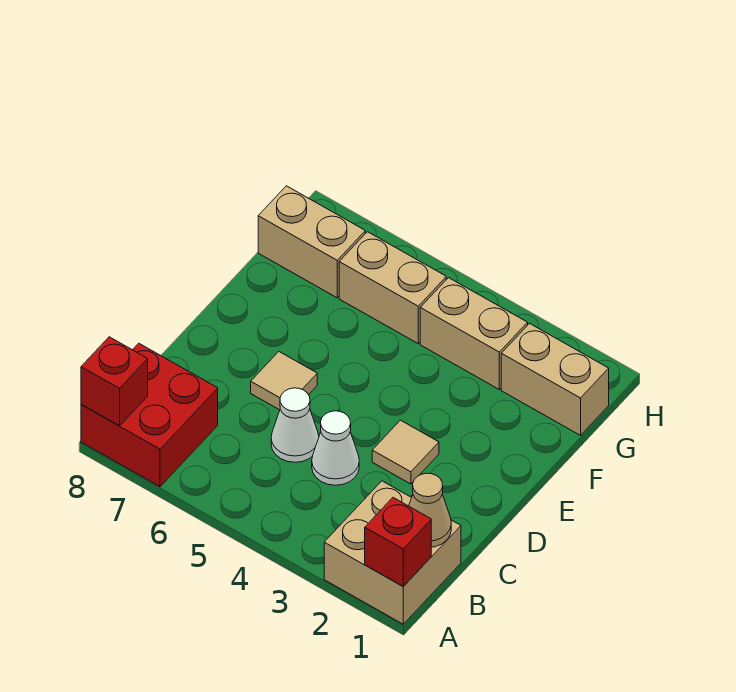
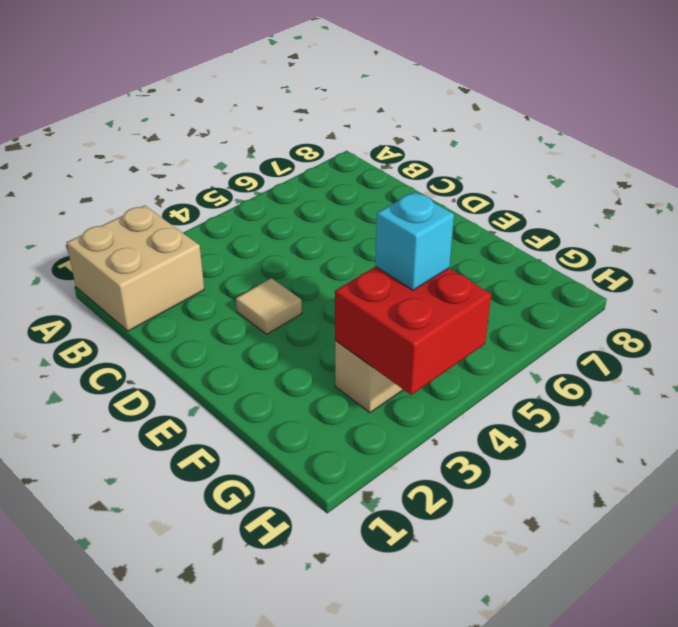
red 2x2 brick [335,267,491,395] -> red 2x2 brick moved to [81,343,218,487]
cyan 1x1 brick [375,192,454,290] -> none
none -> white 1x1 cone [312,411,359,485]
none -> white 1x1 cone [271,388,319,462]
none -> tan 1x1 tile [251,352,317,410]

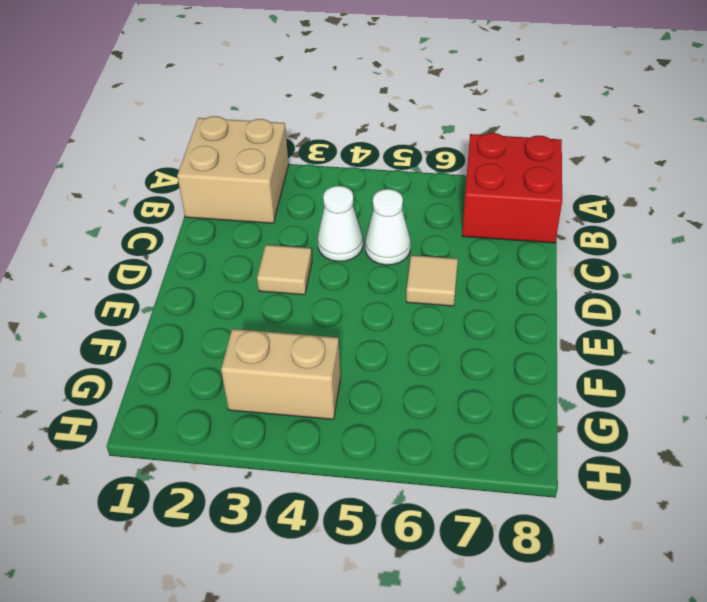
none -> tan 1x2 brick [501,324,609,435]
none -> tan 1x2 brick [339,232,446,343]
none -> tan 1x2 brick [258,186,365,298]

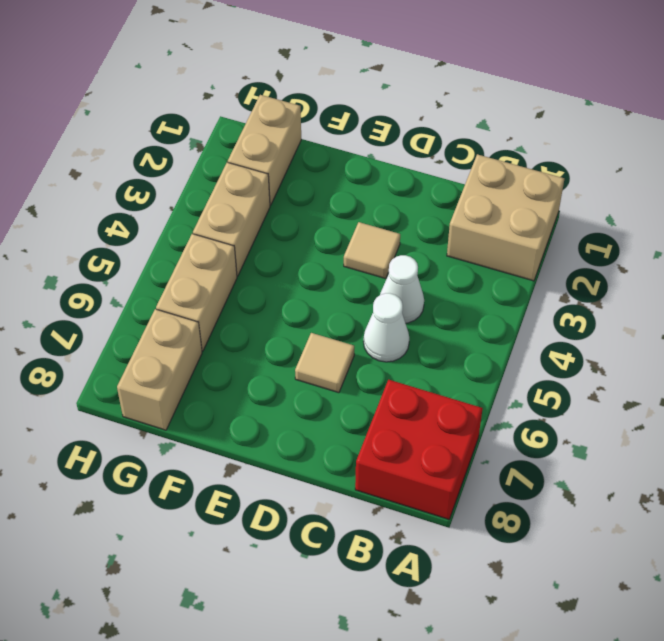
none -> red 1x1 brick [365,498,431,586]
none -> red 1x1 brick [81,337,148,426]
none -> tan 1x1 cone [409,473,451,547]

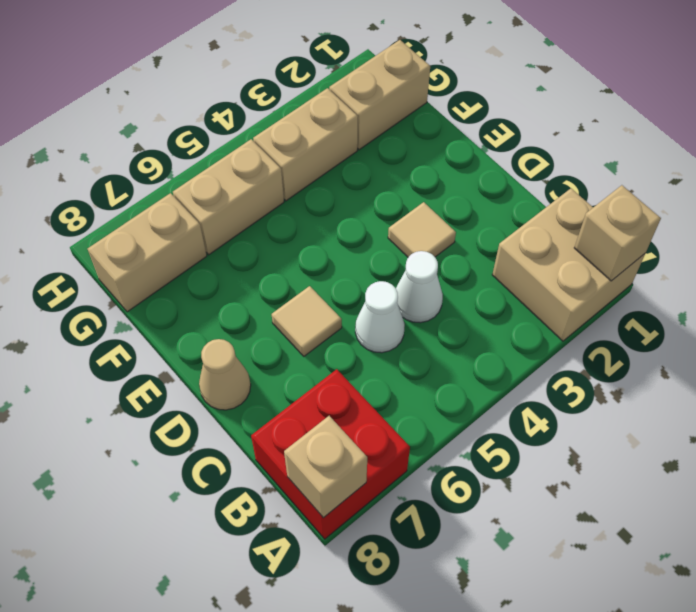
tan 1x1 brick [574,185,661,281] -> red 1x1 brick [365,498,431,586]
tan 1x1 brick [284,416,367,518] -> red 1x1 brick [81,337,148,426]
tan 1x1 cone [199,339,251,410] -> tan 1x1 cone moved to [409,473,451,547]

